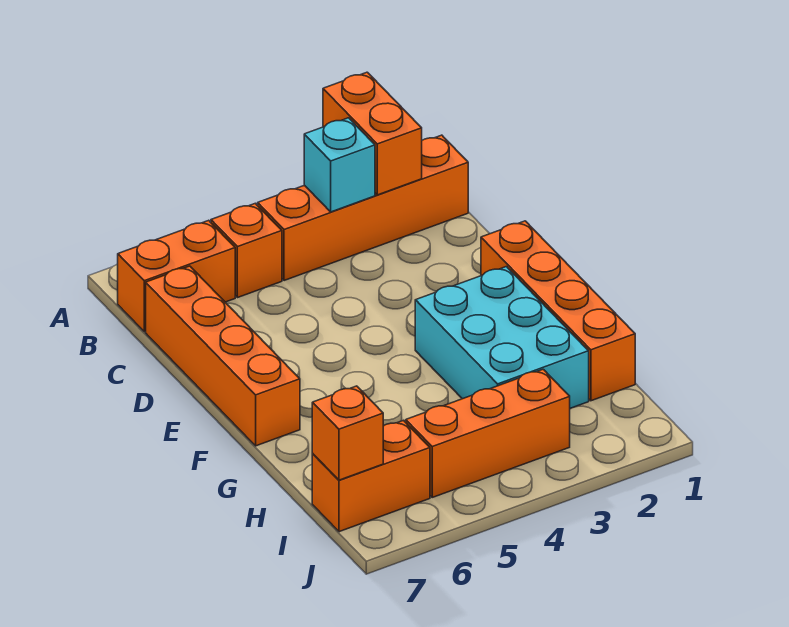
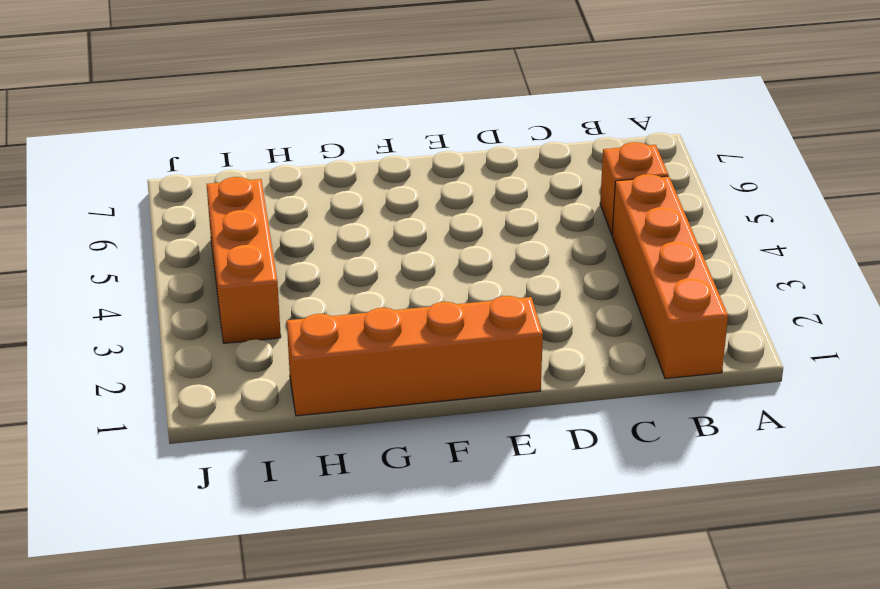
none -> orange 1x2 brick [118,220,235,332]
none -> orange 1x4 brick [146,266,300,446]

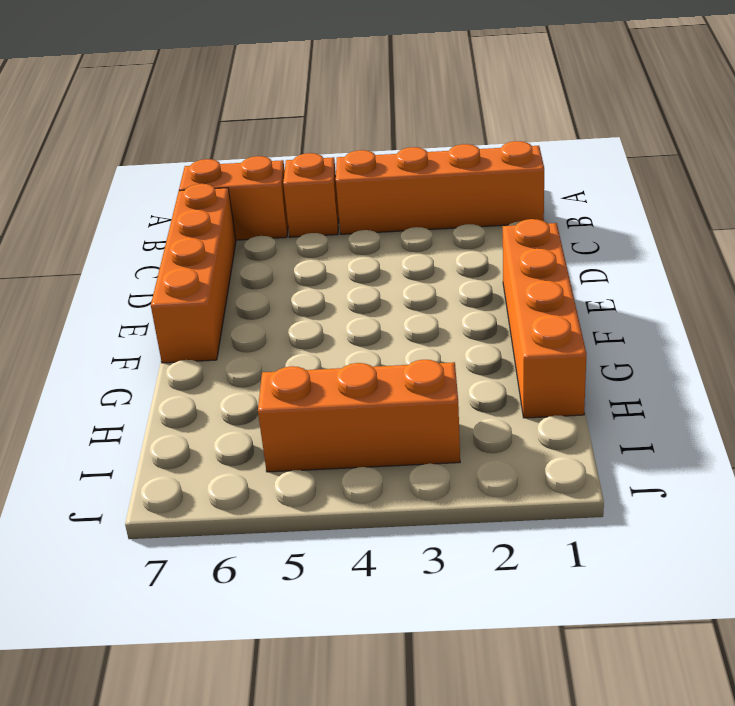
none -> cyan 2x3 brick [415,267,589,408]
none -> orange 1x2 brick [312,420,430,532]

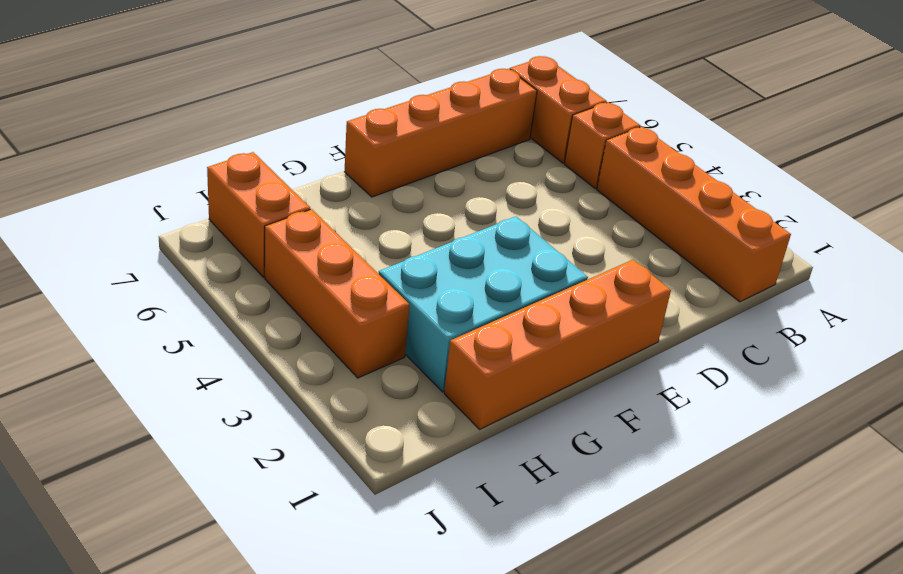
none -> orange 1x2 brick [323,72,422,195]
none -> cyan 1x1 brick [304,118,375,212]

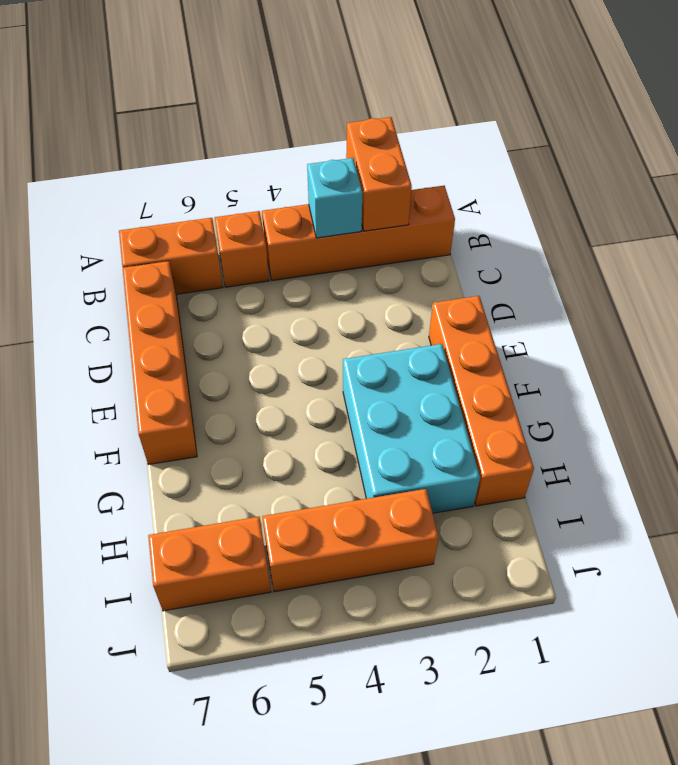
none -> orange 1x1 brick [312,386,383,480]

